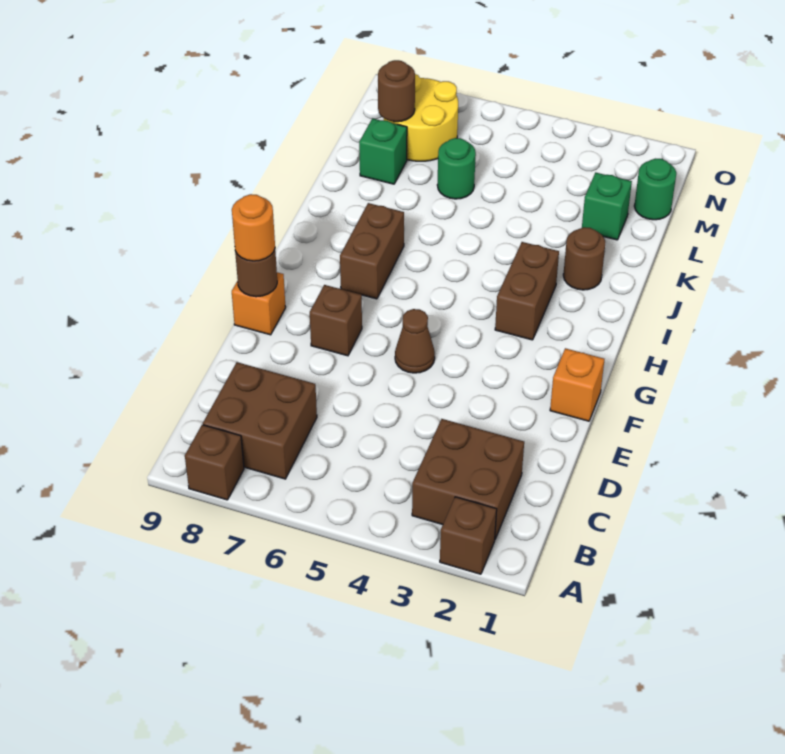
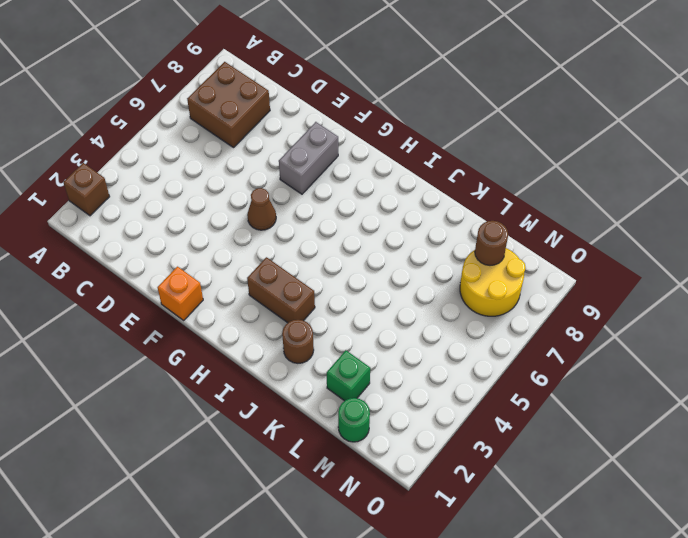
grey 1x2 brick [279,122,338,194] -> brown 1x1 brick [310,285,362,356]
none -> brown 1x1 brick [185,425,244,500]
none -> brown 2x2 brick [412,419,524,539]
none -> orange 1x1 brick [232,272,286,335]

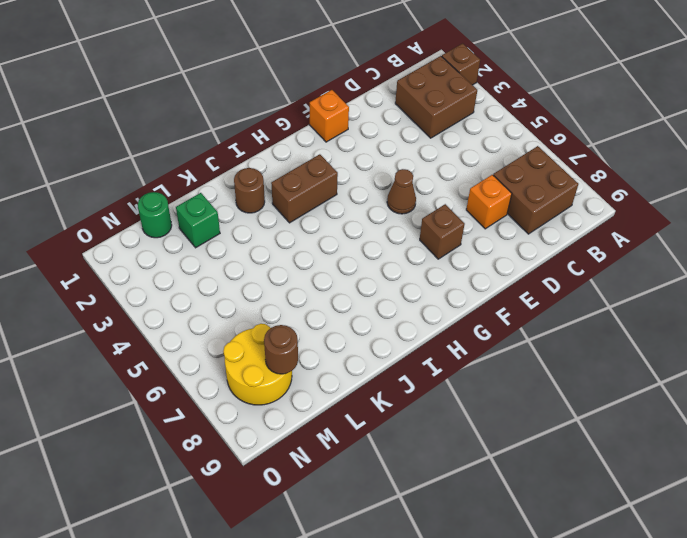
orange 1x1 brick [466,175,512,229] -> orange 1x1 brick moved to [232,272,286,335]
none -> brown 1x1 brick [185,425,244,500]
none -> brown 1x2 brick [340,203,404,299]
none -> green 1x1 round brick [437,138,476,199]

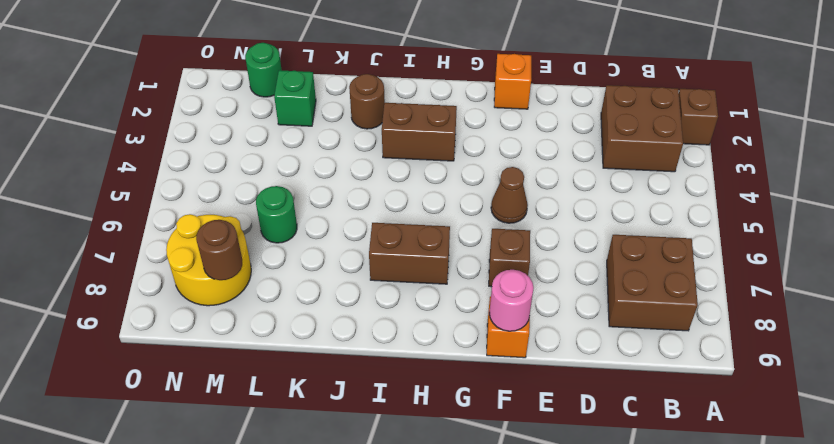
pink 1x1 round brick [489,270,534,331] -> brown 1x1 round brick [235,249,277,297]
none -> brown 1x1 brick [185,425,244,500]
none -> green 1x1 brick [359,119,407,184]
none -> orange 1x1 round brick [232,194,275,261]

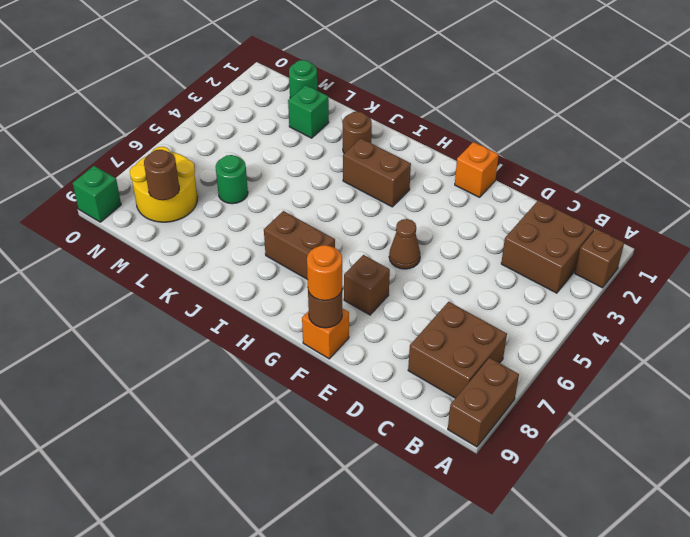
brown 1x2 brick [448,358,519,447] -> brown 1x1 brick [185,425,244,500]
green 1x1 brick [73,166,121,222] -> green 1x1 brick moved to [359,119,407,184]

